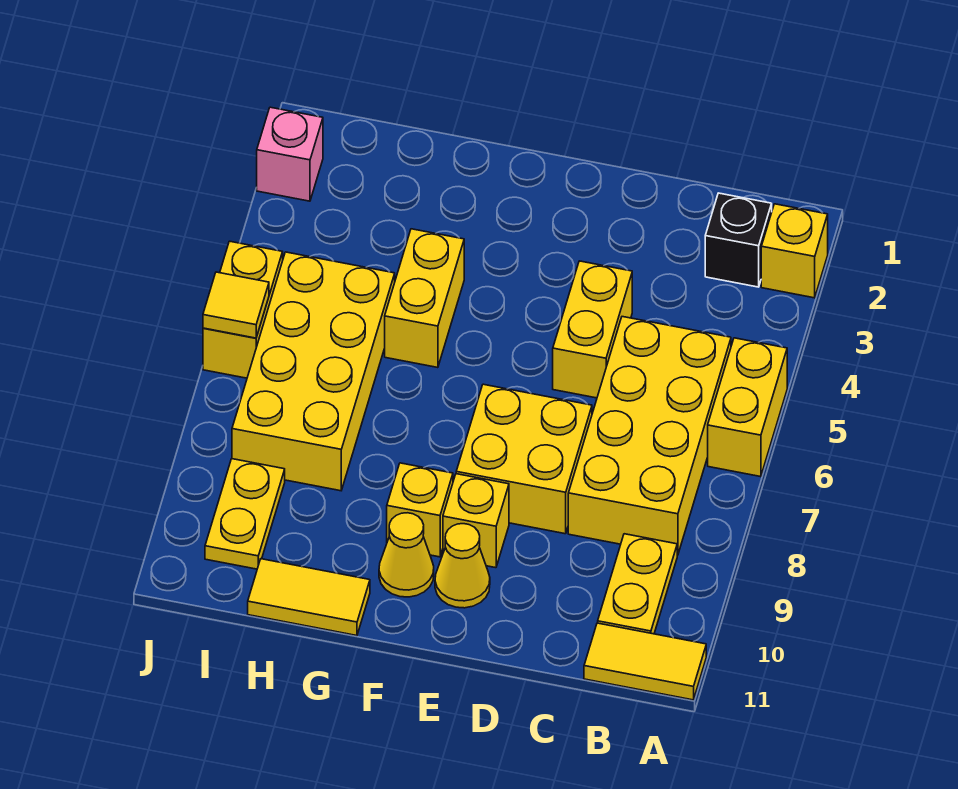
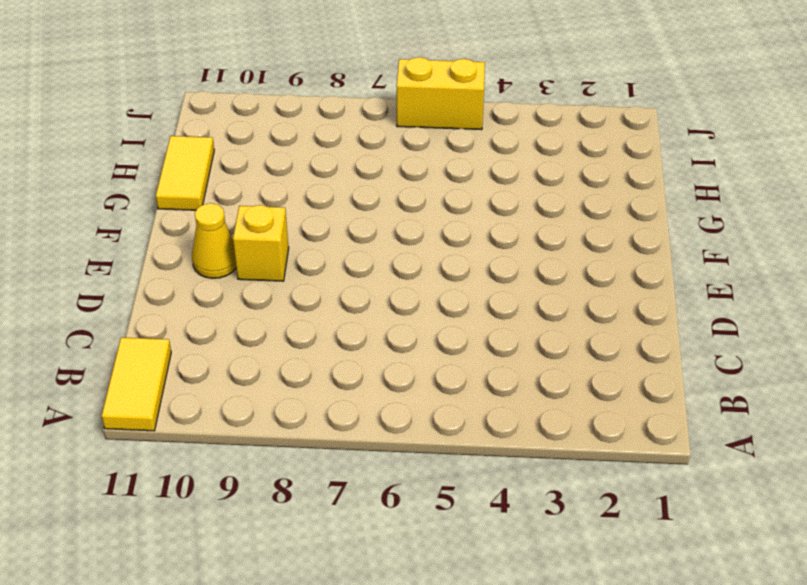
none -> yellow 1x1 brick [761,204,828,298]
none -> yellow 1x2 brick [708,338,787,477]
none -> black 1x1 brick [705,193,772,287]

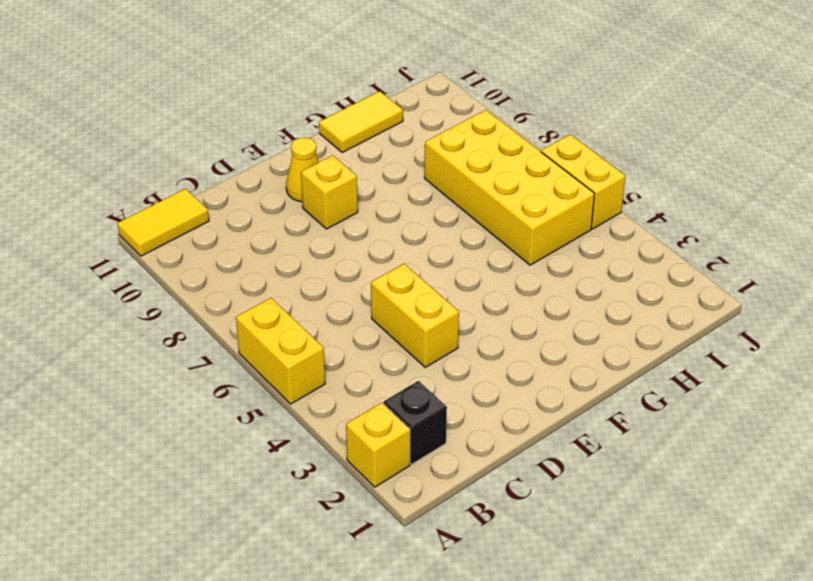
none -> yellow 2x4 brick [568,317,731,555]
none -> yellow 1x2 plate [598,534,677,634]
none -> yellow 2x2 brick [456,384,592,534]

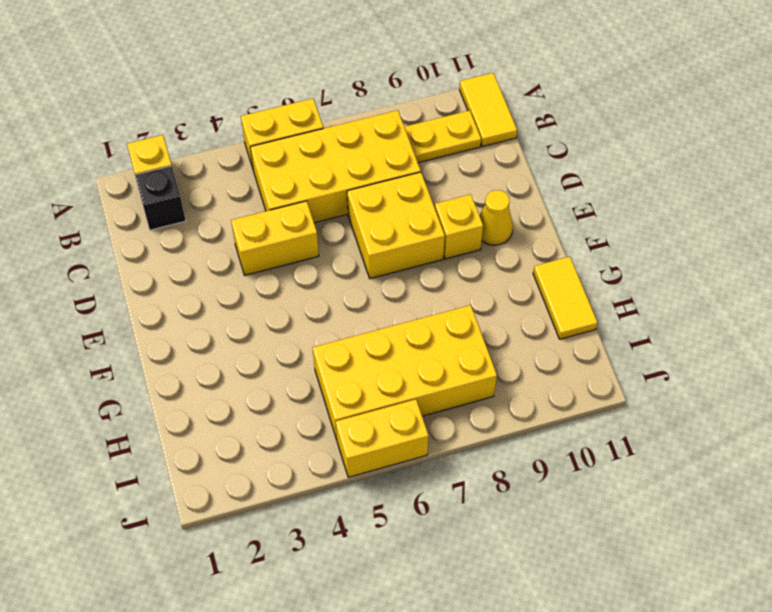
none -> yellow 1x1 brick [387,463,453,557]
none -> yellow 1x1 cone [379,513,434,597]
none -> yellow 1x2 brick [385,229,464,368]

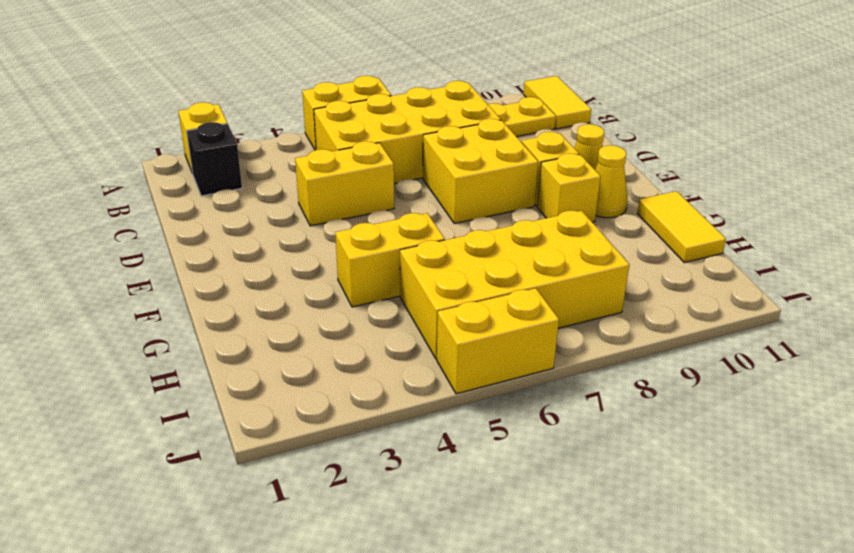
none -> yellow 1x2 plate [205,459,285,569]
none -> pink 1x1 brick [257,107,323,201]
none -> yellow 1x1 tile [203,272,269,338]

